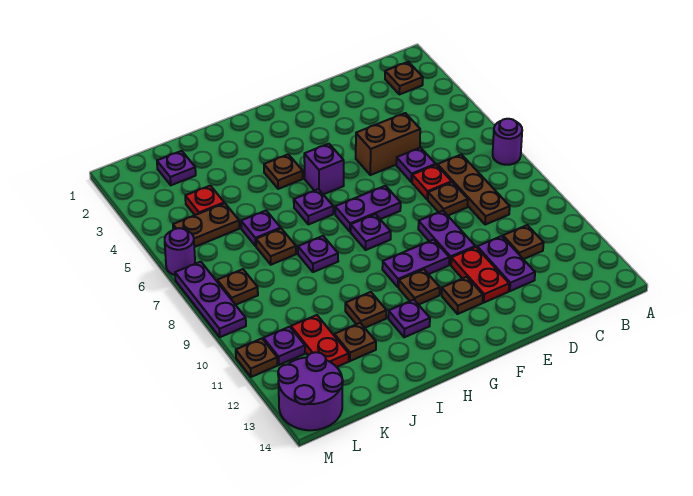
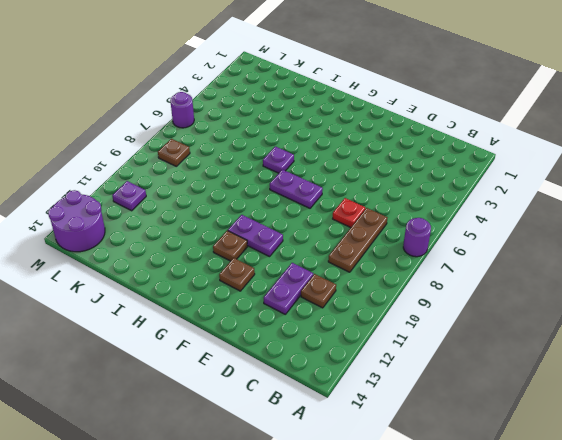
none -> brown 1x1 plate [385,62,423,94]
none -> brown 1x2 brick [356,113,420,175]
none -> purple 1x1 plate [396,148,436,182]
none -> brown 1x1 plate [428,182,468,215]

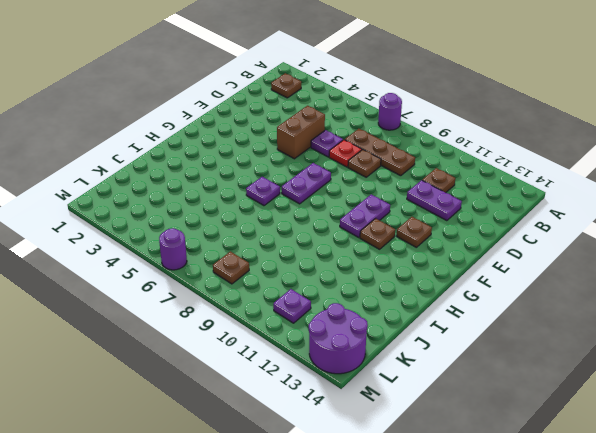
none -> purple 1x2 plate [418,211,475,265]
none -> red 1x2 plate [451,247,509,302]
none -> purple 1x1 brick [304,144,344,194]
none -> purple 1x1 plate [351,214,391,250]

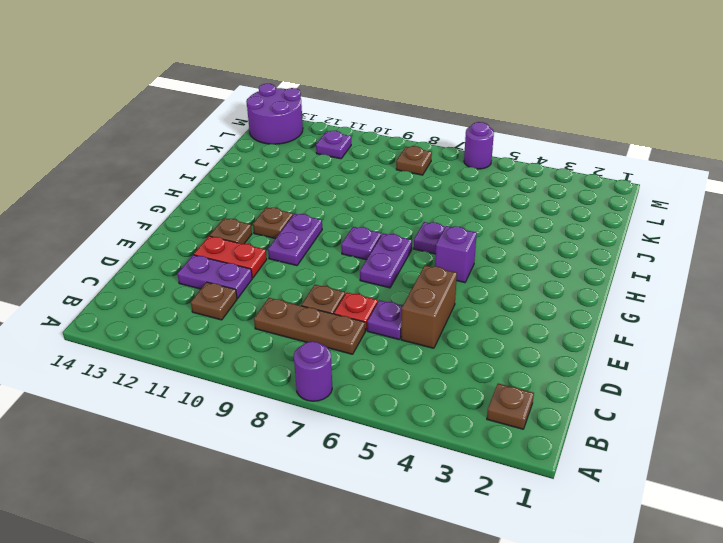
none -> purple 1x2 plate [418,211,475,265]
none -> brown 1x1 plate [264,154,303,189]
none -> purple 1x1 plate [388,300,430,337]
none -> purple 1x1 plate [298,236,338,272]

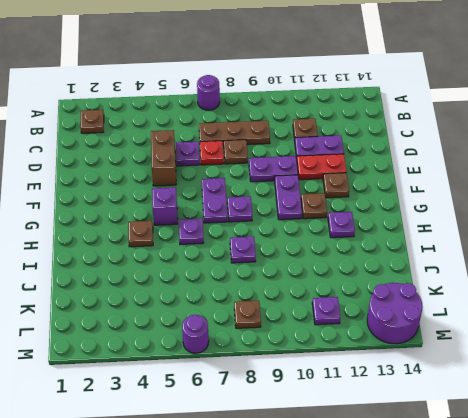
none -> brown 1x1 plate [345,292,387,328]
none -> purple 1x1 plate [241,211,281,246]
none -> brown 1x1 plate [256,229,296,265]
none -> brown 1x1 plate [334,323,376,361]

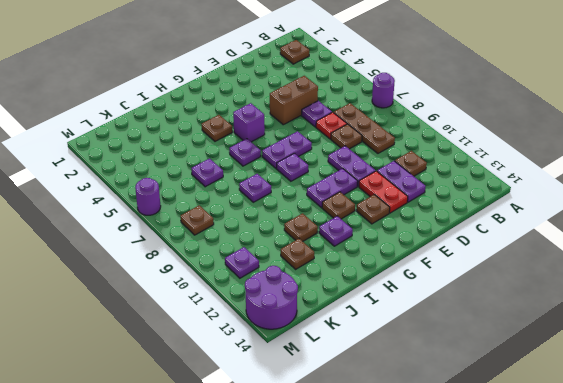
none -> brown 1x1 plate [256,229,296,265]
none -> purple 1x1 plate [157,151,196,185]
none -> red 1x1 plate [185,186,224,215]
none -> brown 1x2 plate [173,203,239,247]

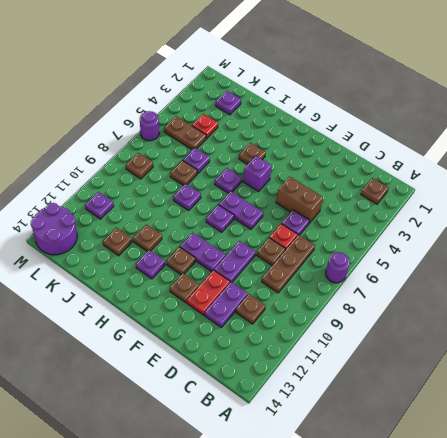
none -> red 1x2 plate [291,315,349,367]
none -> purple 1x3 plate [175,262,246,337]
none -> brown 1x1 plate [236,339,277,377]

